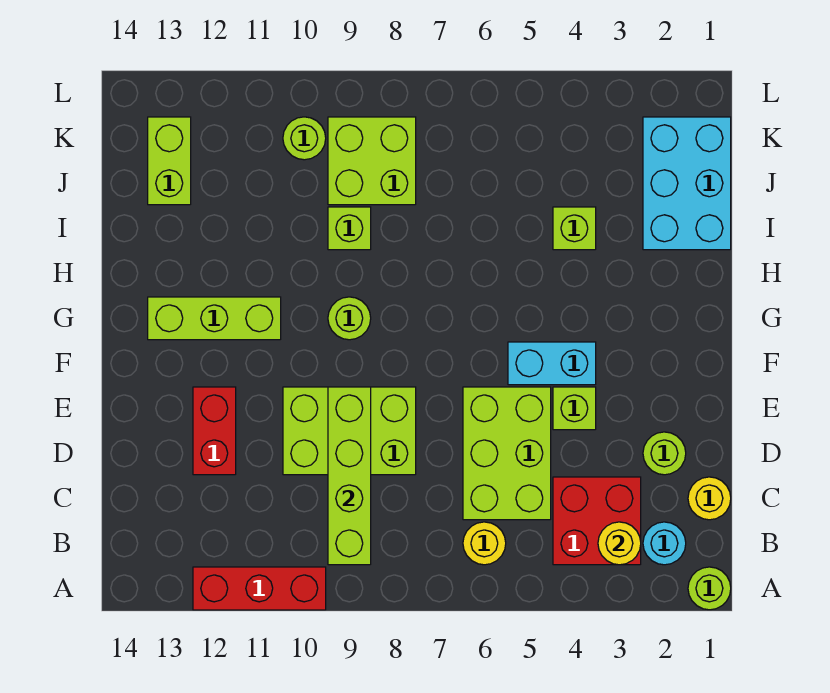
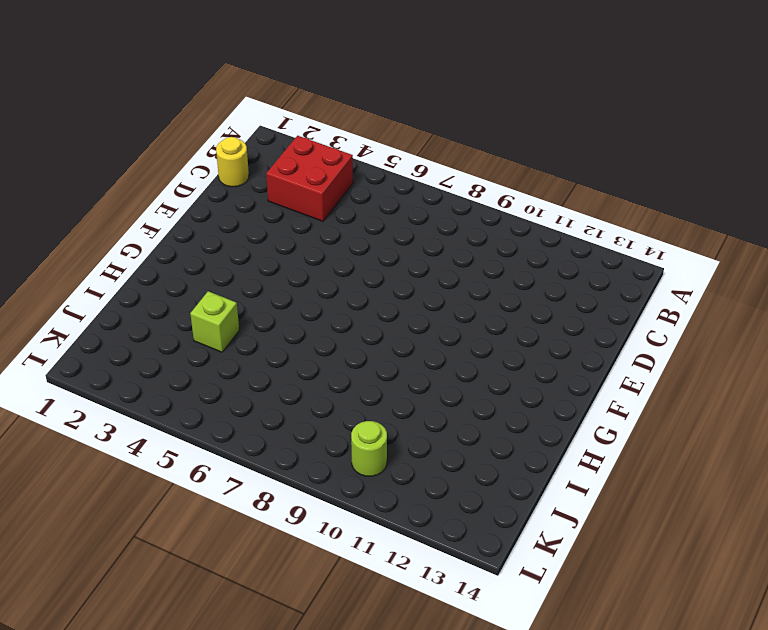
none -> lime 1x1 round brick [688,567,731,610]
none -> red 1x3 brick [193,567,326,610]
none -> cyan 1x1 round brick [643,522,686,565]

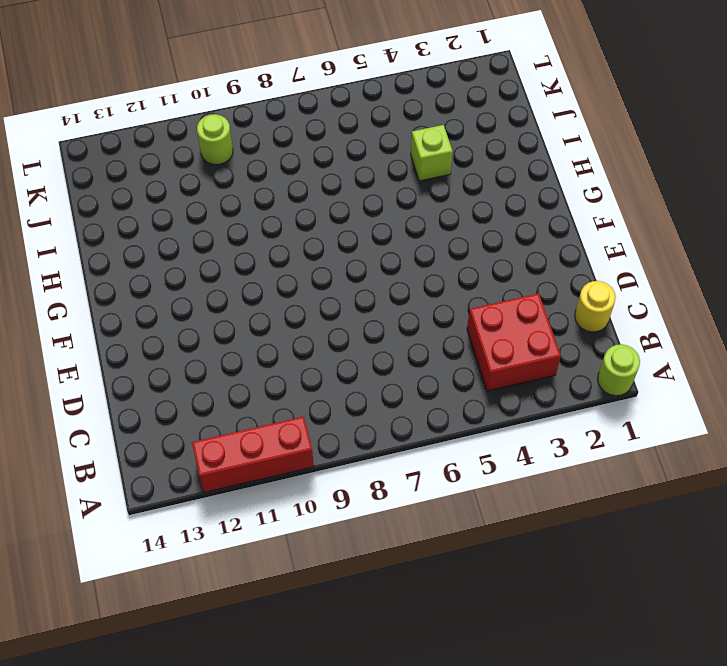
none -> cyan 1x1 round brick [643,522,686,565]
none -> yellow 1x1 round brick [463,522,506,565]
none -> lime 2x3 brick [463,387,551,520]

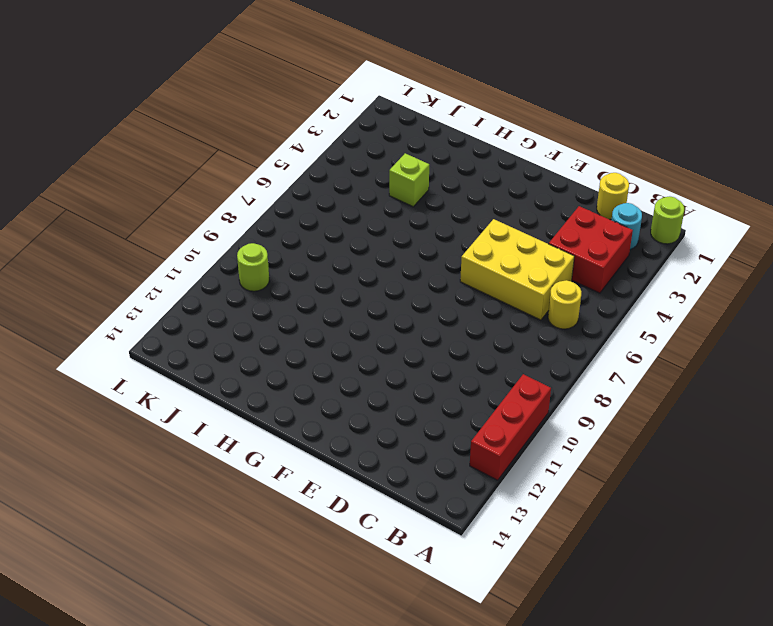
yellow 2x3 brick [460,219,574,320] -> lime 2x3 brick [463,387,551,520]
none -> lime 1x1 round brick [643,432,686,475]
none -> lime 2x3 brick [283,387,416,475]
none -> red 1x2 brick [193,387,236,475]

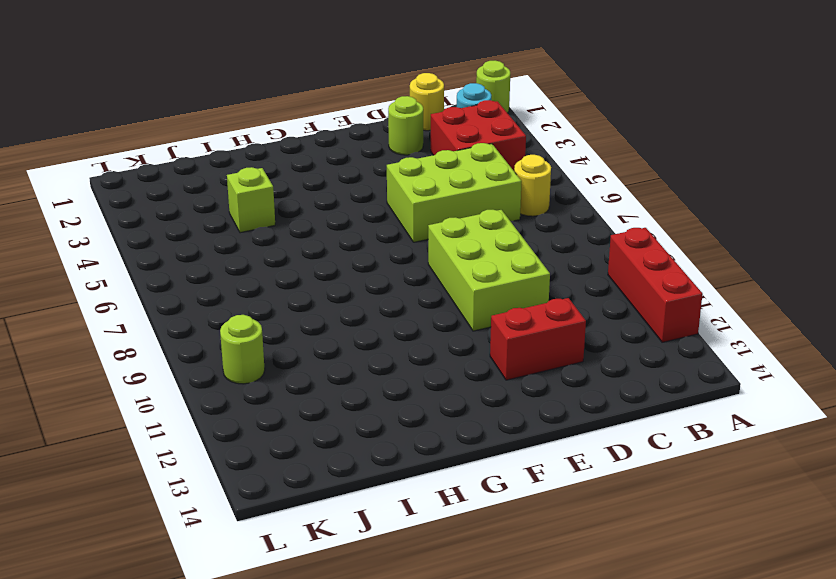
none -> lime 1x1 brick [553,387,596,430]
none -> cyan 1x2 brick [508,342,596,385]
none -> lime 1x1 round brick [328,297,371,340]

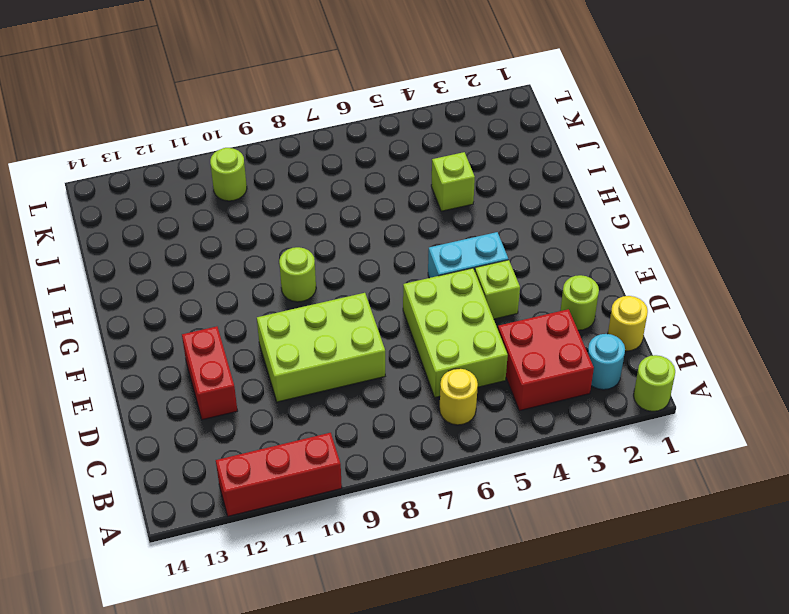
none -> lime 1x3 brick [148,297,281,340]
none -> cyan 2x3 brick [643,117,731,250]
none -> lime 1x1 brick [328,207,371,250]

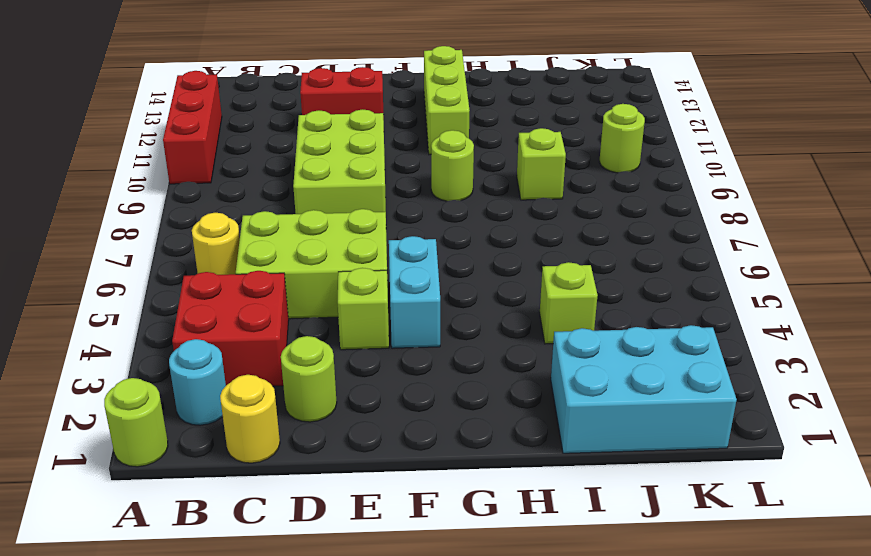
none -> lime 2x2 brick [328,117,416,205]
none -> lime 1x2 brick [148,117,191,205]
none -> yellow 1x1 round brick [598,522,641,565]

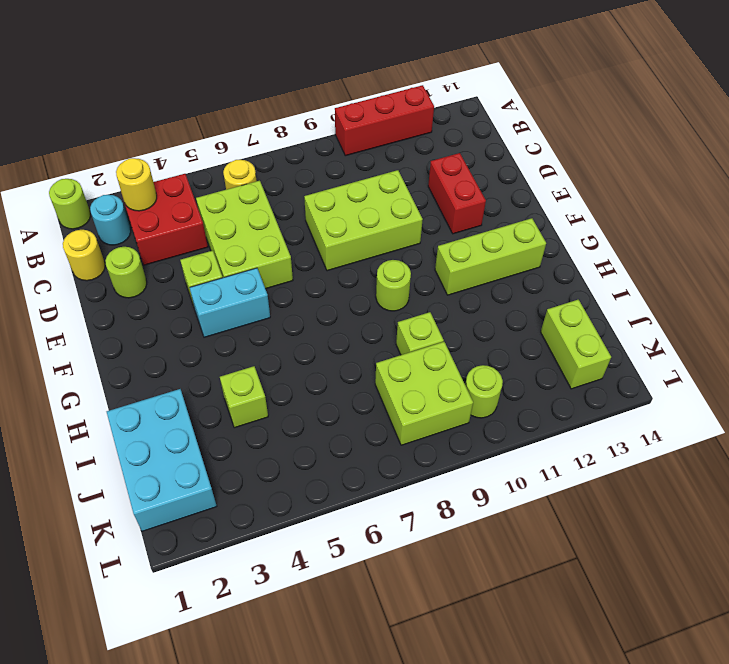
none -> lime 1x4 brick [328,387,371,565]

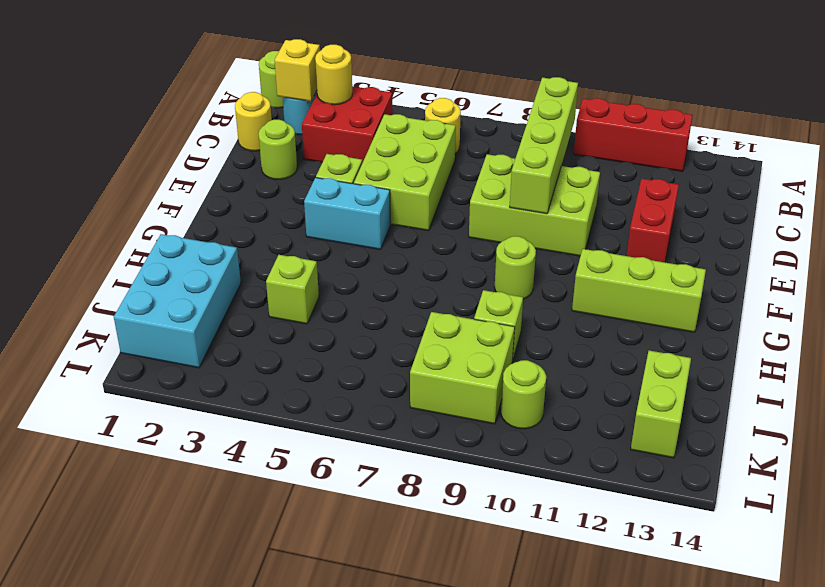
yellow 1x1 brick [275,39,320,101] -> none

